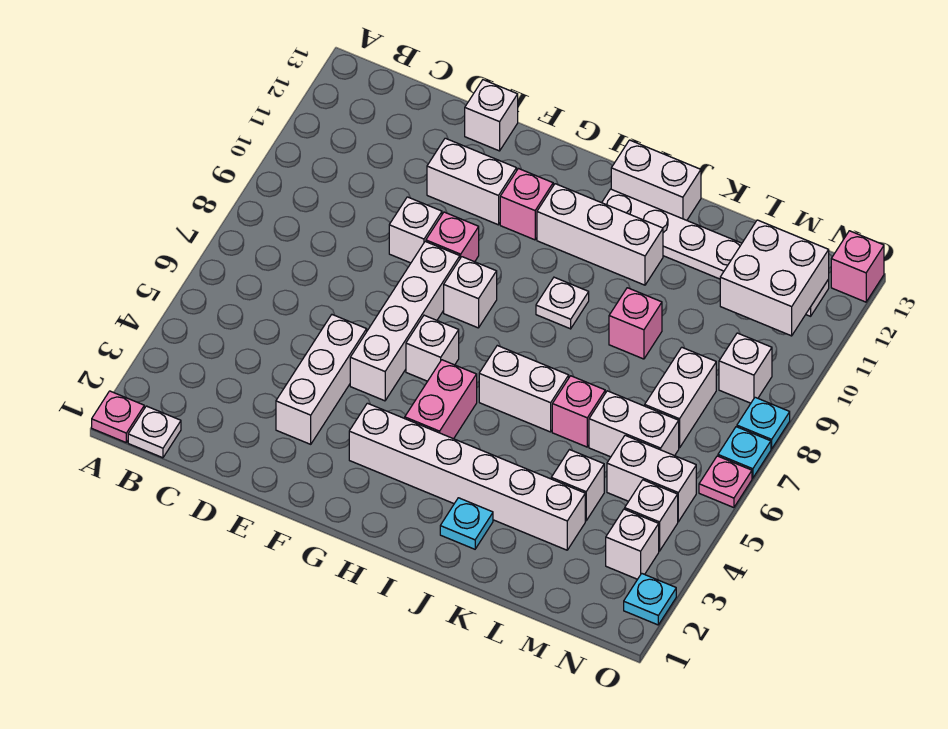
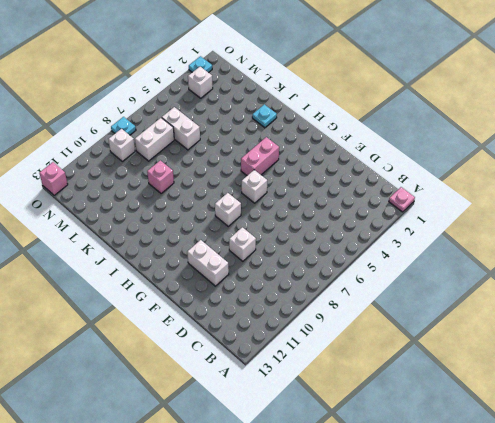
none -> white 1x1 plate [128,406,181,458]
none -> white 1x3 brick [276,315,367,444]
none -> white 1x1 brick [465,80,518,151]
none -> white 1x4 brick [350,242,460,401]

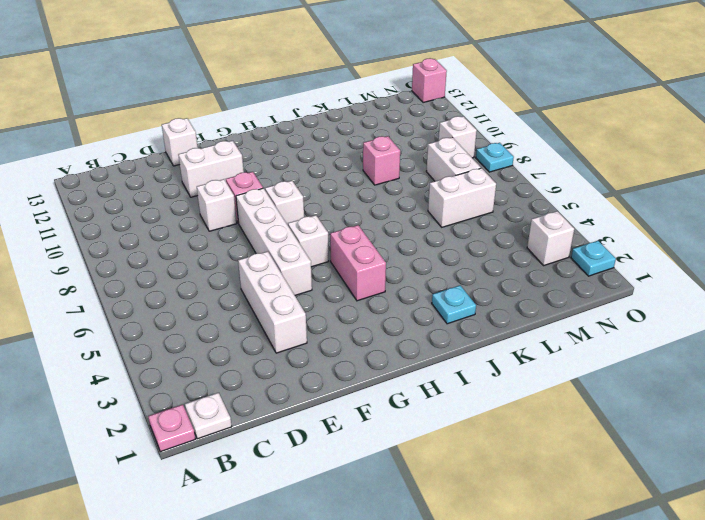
none -> white 1x6 brick [349,403,585,550]
none -> pink 1x1 brick [500,169,553,240]
none -> white 1x3 brick [537,184,663,285]
none -> white 1x2 brick [479,346,569,432]

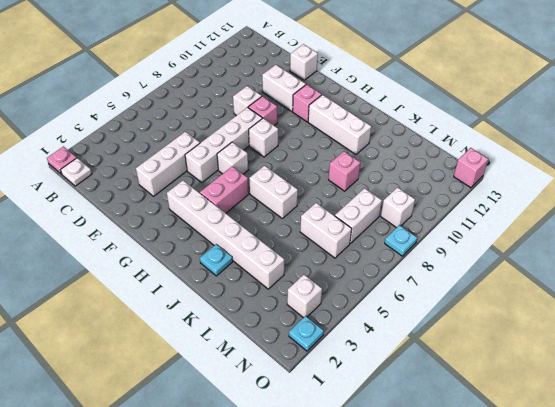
none -> white 1x1 plate [536,277,589,329]
none -> white 1x6 plate [602,189,829,316]
none -> white 1x2 brick [611,140,701,220]
none -> pink 1x1 brick [552,376,605,447]

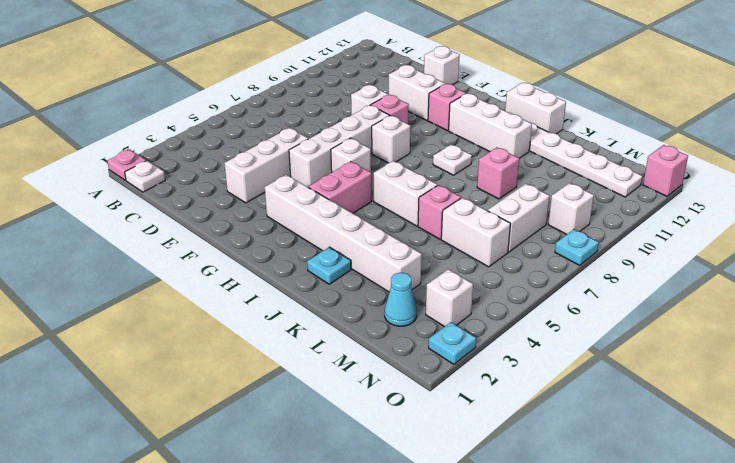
cyan 1x1 cone [385,273,417,326] -> none
none -> white 1x1 brick [551,450,604,521]
none -> white 1x2 brick [607,435,696,522]
none -> white 1x1 brick [625,480,678,551]
none -> pink 1x1 plate [699,456,752,508]

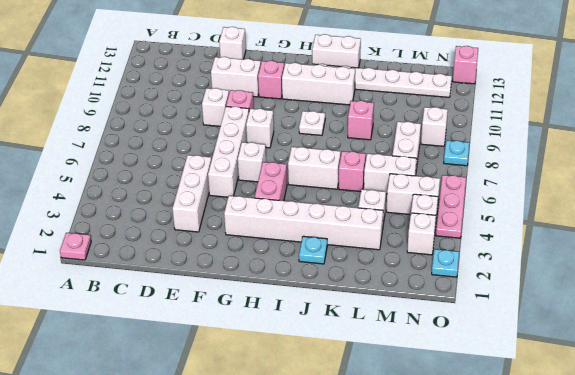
pink 1x3 plate [436,175,466,238] -> pink 1x1 plate [699,456,752,508]
none -> white 1x1 plate [128,406,181,458]
none -> cyan 1x1 plate [718,427,771,478]
none -> white 2x2 brick [720,220,829,336]

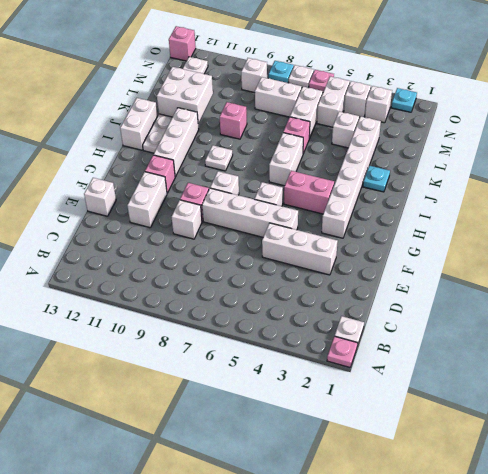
white 2x2 brick [157,67,213,123] -> white 2x2 brick moved to [720,220,829,336]
white 1x1 plate [289,65,314,87] -> cyan 1x1 plate [718,427,771,478]

